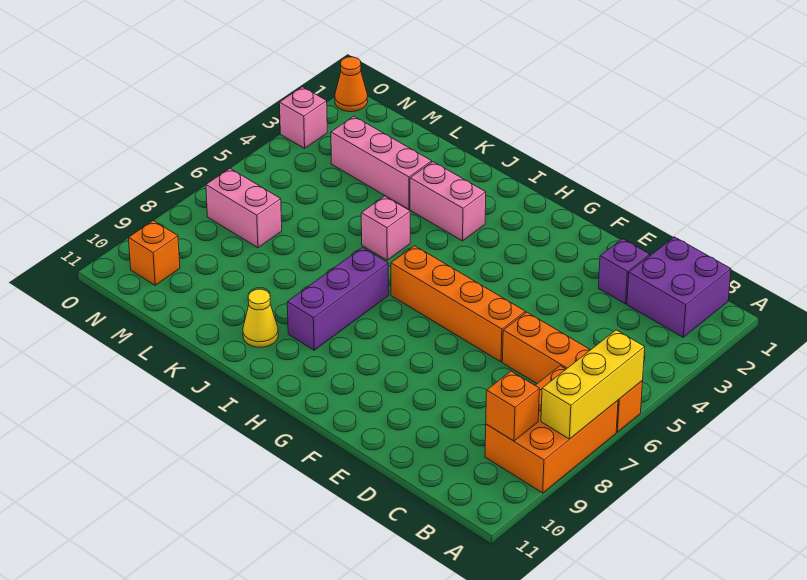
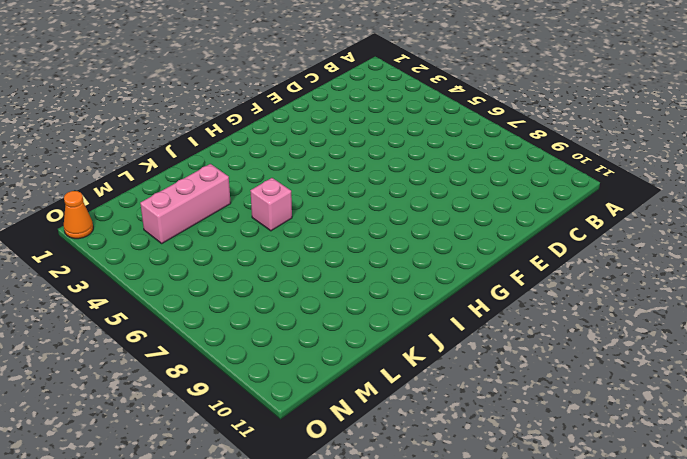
none -> orange 1x4 brick [502,312,643,432]
none -> orange 2x3 brick [485,366,618,493]
none -> purple 2x2 brick [627,237,731,337]

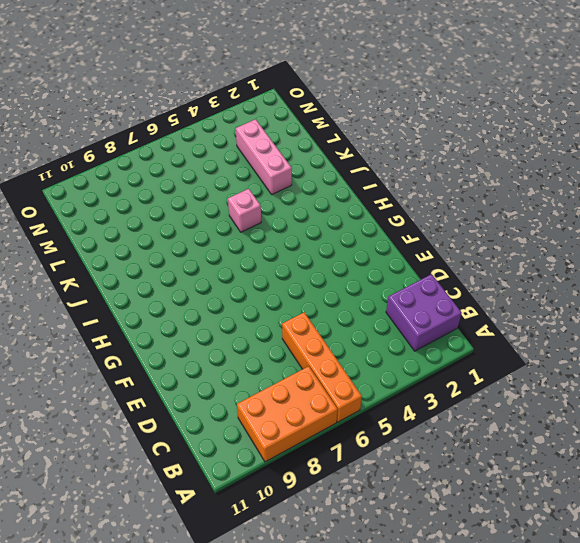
none -> purple 1x1 brick [599,239,650,304]
none -> orange 1x4 brick [391,246,525,362]
none -> pink 1x2 brick [410,162,486,241]

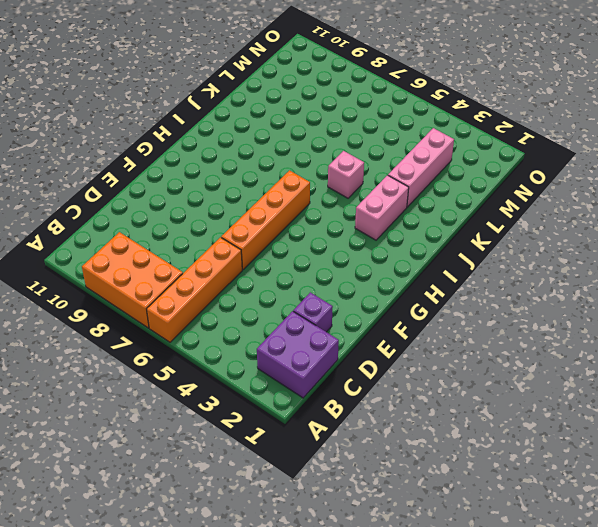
none -> purple 1x3 brick [287,248,389,350]
none -> yellow 1x1 cone [243,289,278,347]
none -> pink 1x2 brick [206,168,282,248]

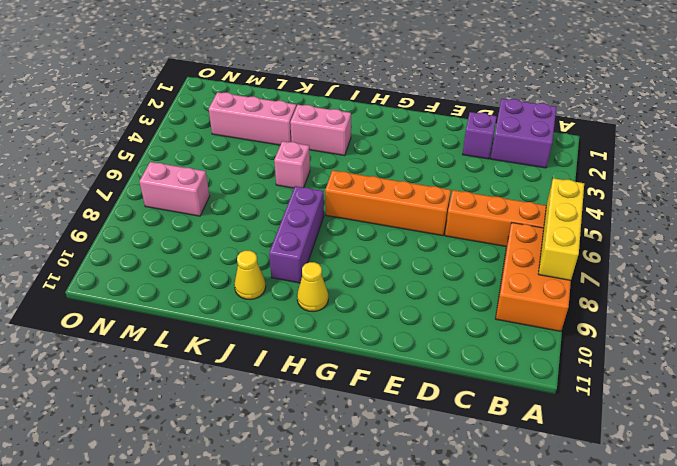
yellow 1x1 cone [297,262,328,312] -> none
none -> orange 1x1 brick [128,221,180,285]
none -> orange 1x1 cone [335,57,368,112]
none -> pink 1x1 brick [279,87,327,148]

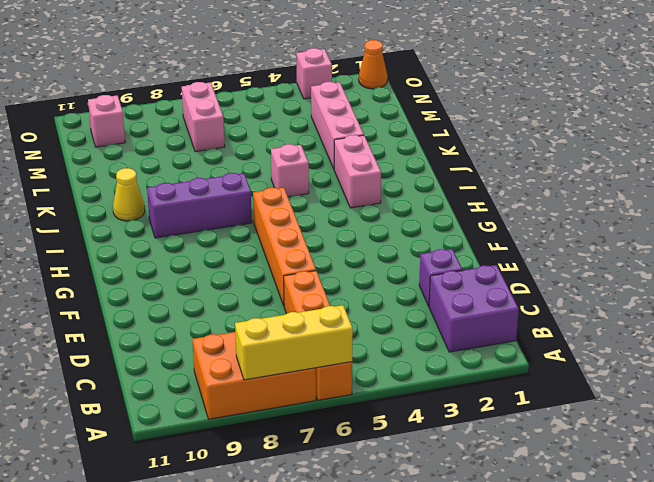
pink 1x1 brick [88,95,125,147] -> orange 1x1 brick [128,221,180,285]
none -> orange 1x1 brick [486,371,539,441]

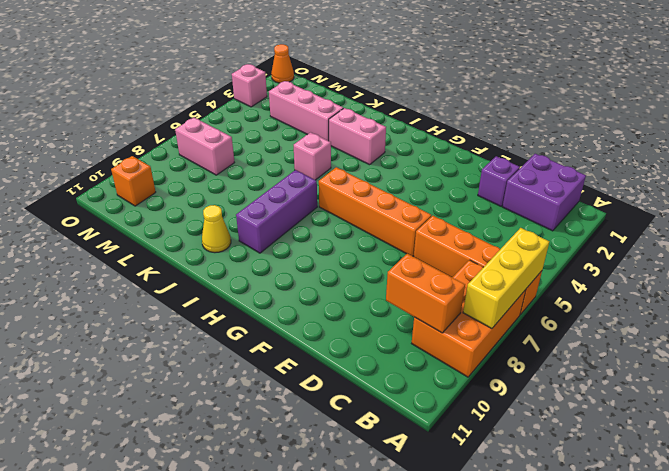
orange 1x2 brick [386,254,465,333] -> orange 1x1 brick [486,371,539,441]

